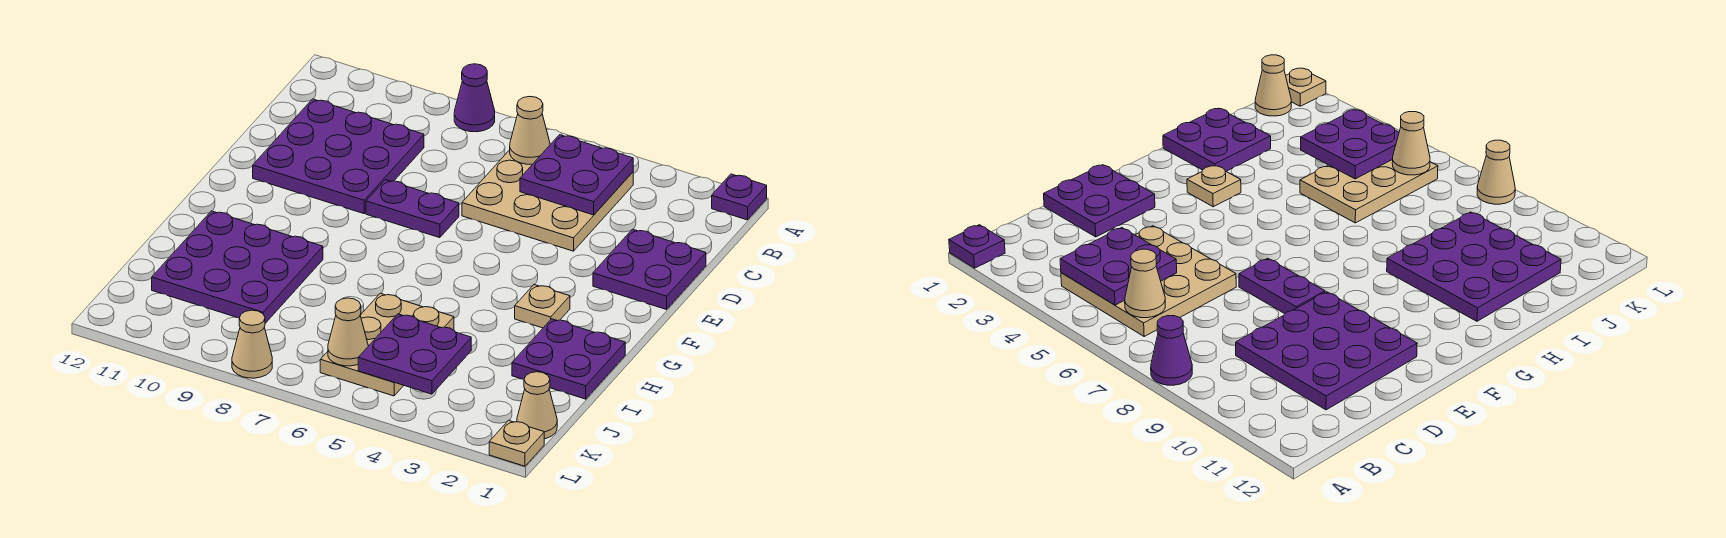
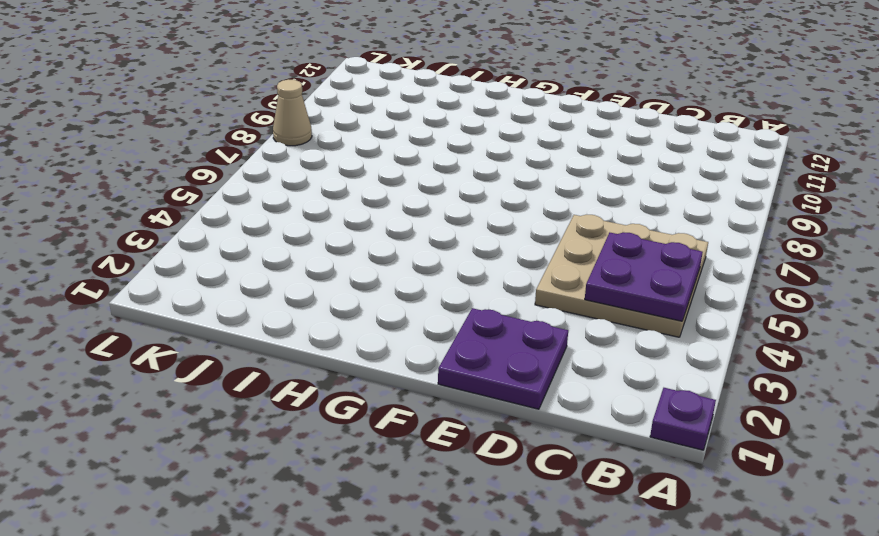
none -> purple 1x1 cone [454,64,495,132]
none -> purple 3x3 plate [253,99,424,214]
none -> purple 1x2 plate [366,180,459,238]

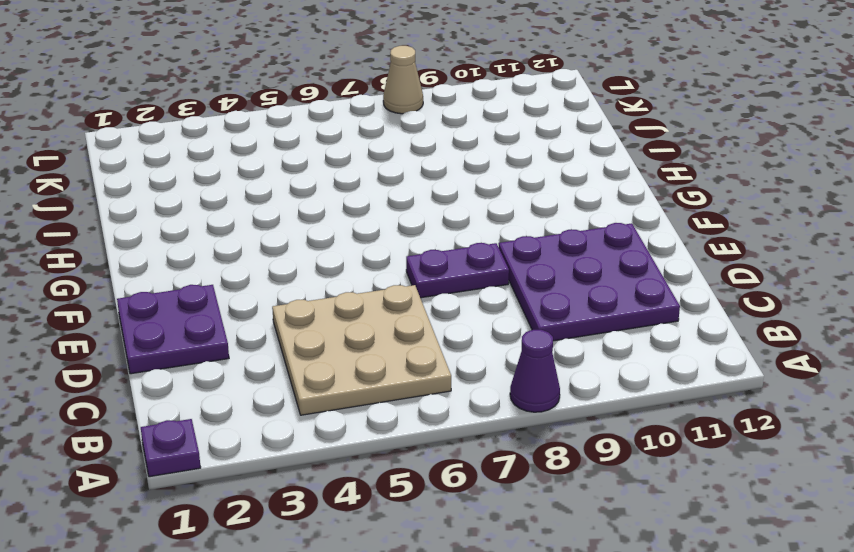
none -> tan 1x1 plate [515,284,570,328]
none -> purple 2x2 plate [512,319,625,399]
none -> purple 3x3 plate [152,211,323,323]

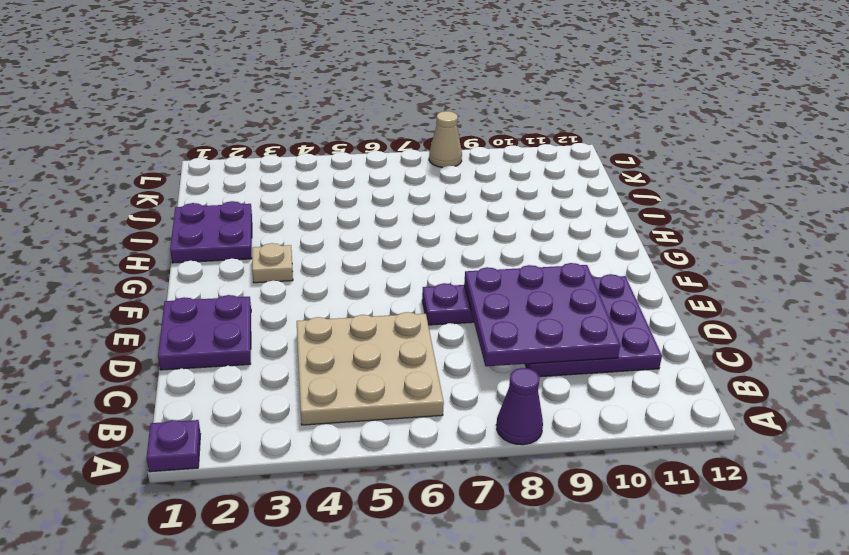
purple 3x3 plate [464,263,620,366] -> purple 3x3 plate moved to [152,211,323,323]
none -> tan 2x3 plate [320,293,454,396]
none -> tan 1x1 cone [517,372,557,439]
none -> tan 1x1 plate [489,420,544,466]

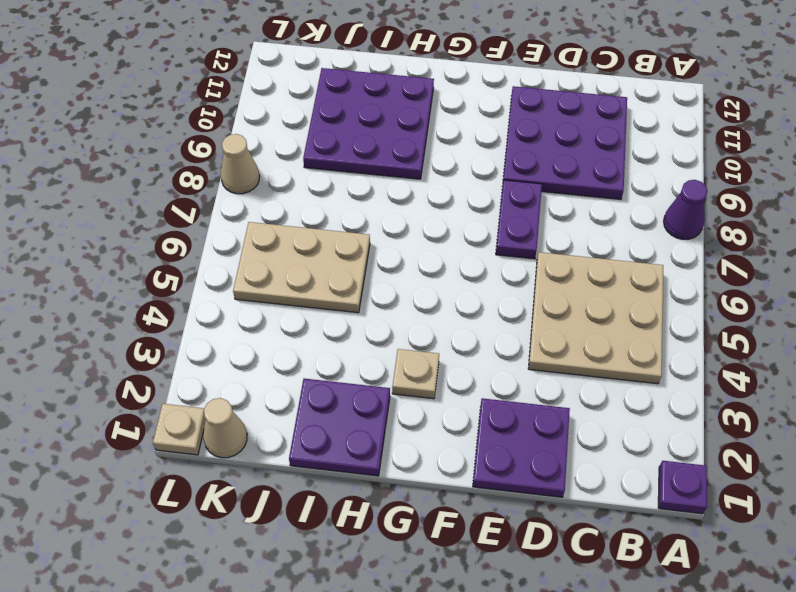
none -> purple 2x2 plate [520,135,633,215]
none -> tan 1x1 cone [510,96,550,164]
none -> purple 2x2 plate [358,314,471,394]

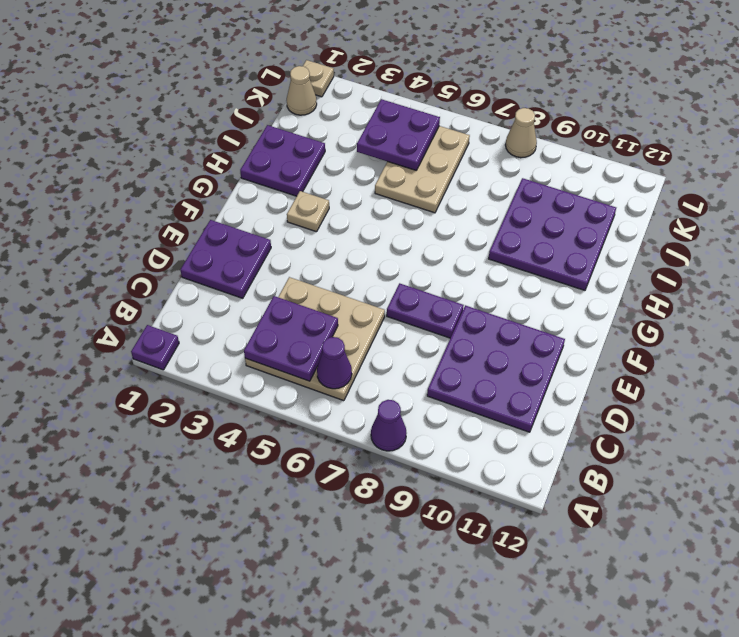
purple 1x1 cone [317,337,352,389] -> tan 1x1 cone [510,96,550,164]
none -> tan 1x1 cone [328,298,368,366]

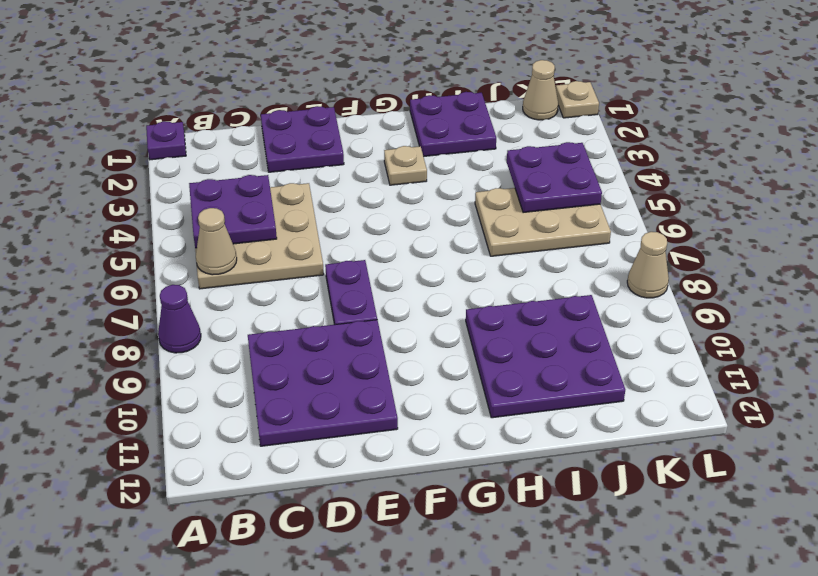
none -> tan 1x1 cone [328,298,368,366]

